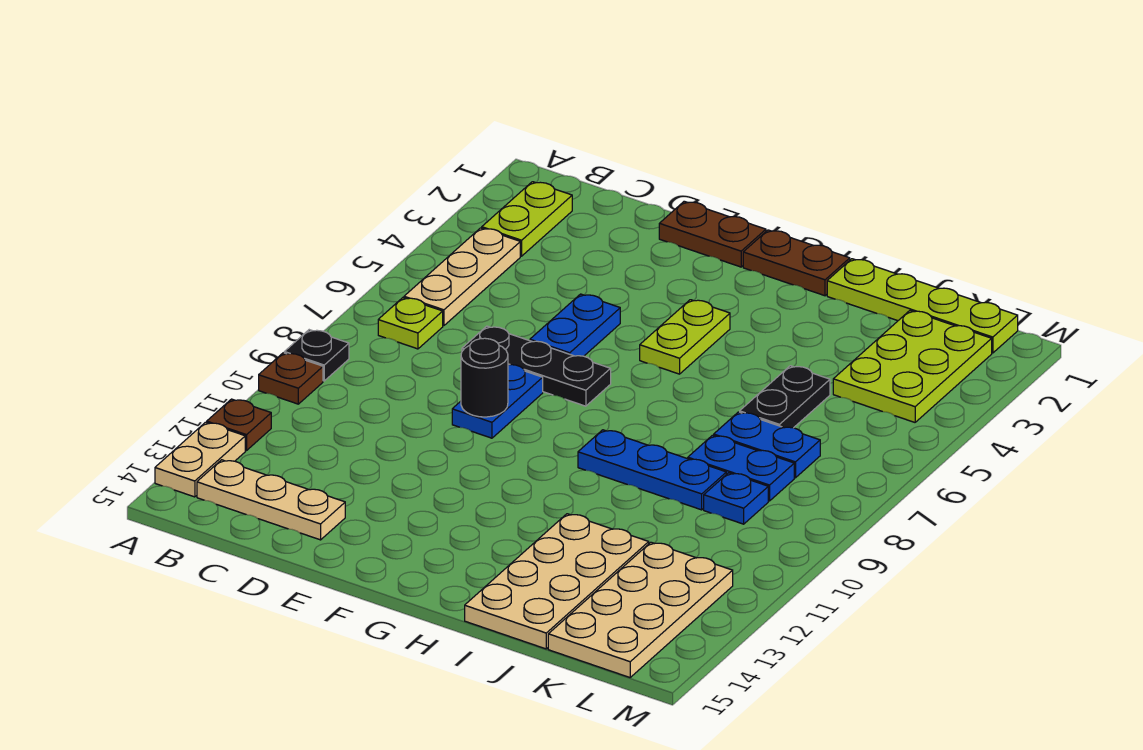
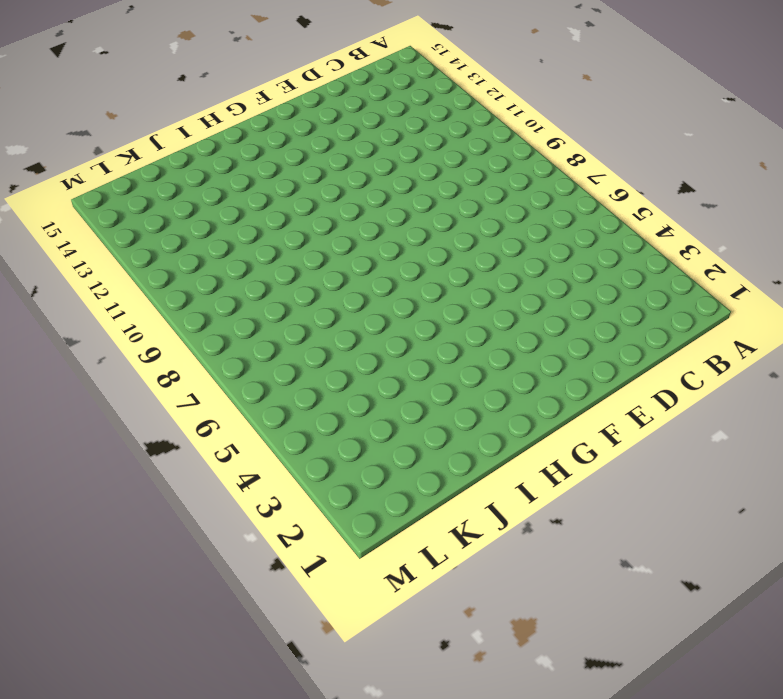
none -> black 1x1 plate [284,330,349,381]
none -> brown 1x1 plate [259,353,323,404]
none -> brown 1x1 plate [207,399,271,451]

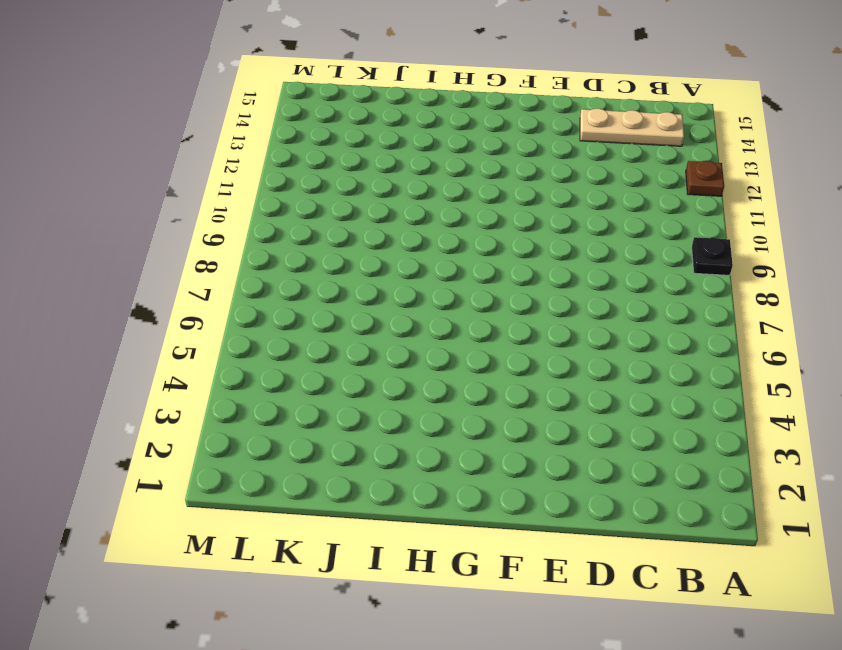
none -> brown 1x1 plate [259,353,323,404]
none -> tan 1x2 plate [155,422,245,497]
none -> lime 1x2 plate [482,182,572,256]

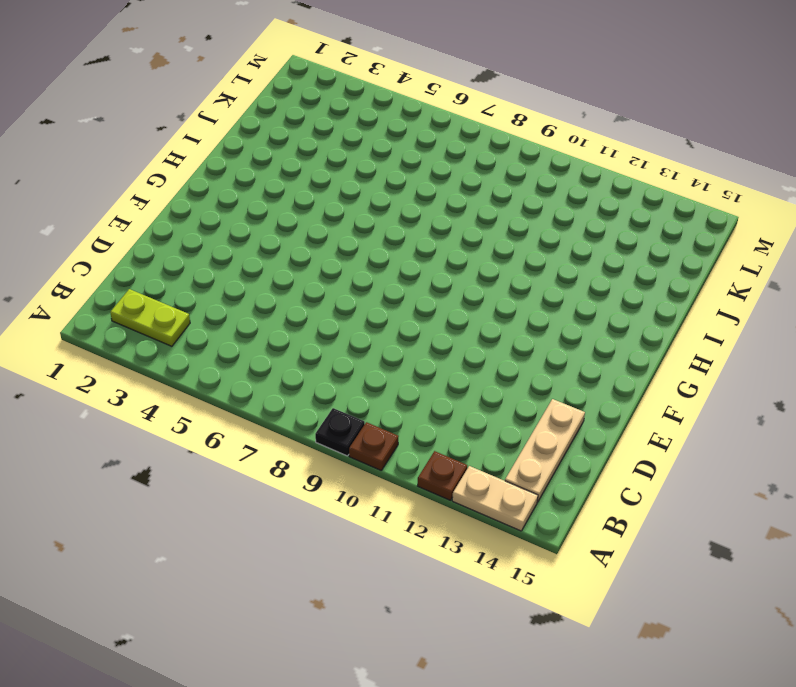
none -> tan 1x3 plate [404,228,520,326]
none -> lime 1x1 plate [378,298,443,349]
none -> black 1x3 plate [462,326,611,406]

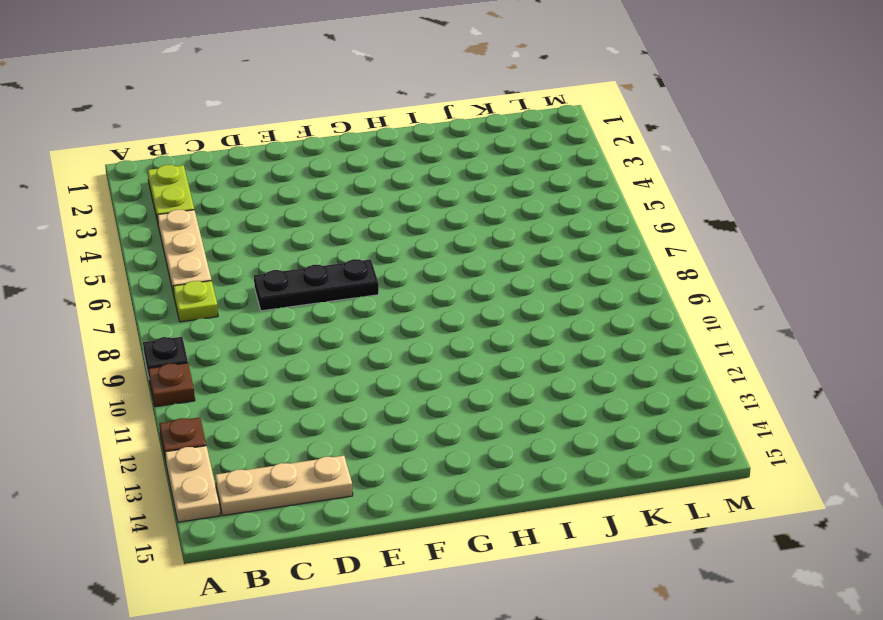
none -> brown 1x2 plate [659,201,766,267]
none -> blue 1x2 plate [530,294,620,356]
none -> blue 1x2 plate [452,365,543,438]

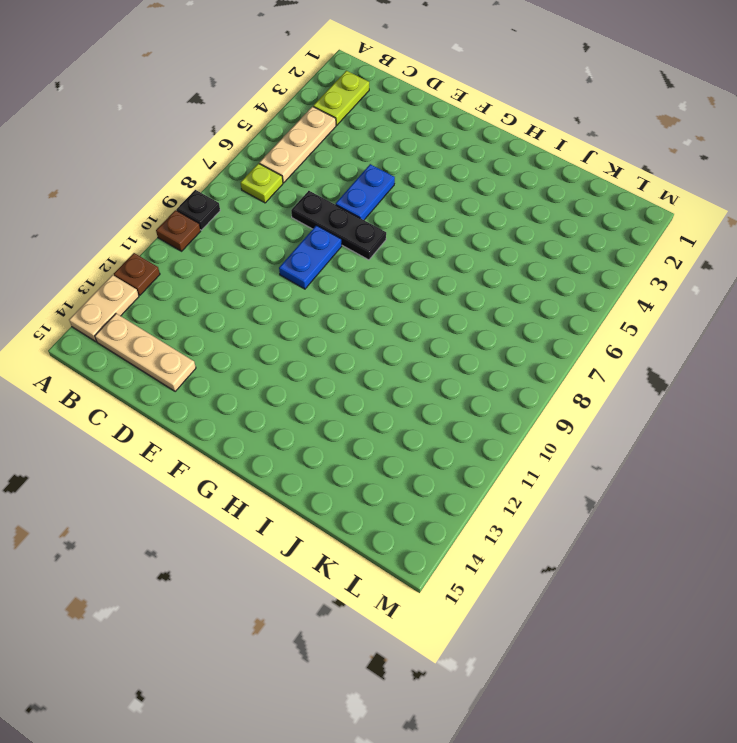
none -> brown 1x2 plate [659,201,766,267]
none -> brown 1x2 plate [743,230,850,296]
none -> lime 1x2 plate [640,300,730,374]

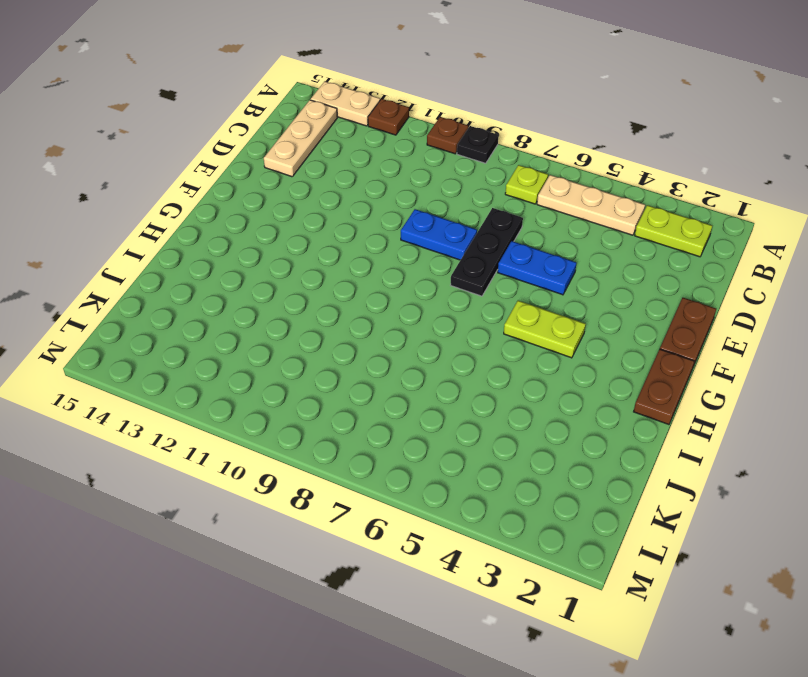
none -> blue 1x3 plate [578,430,726,510]
none -> lime 1x4 plate [827,259,1018,353]
none -> tan 2x4 plate [465,514,649,649]

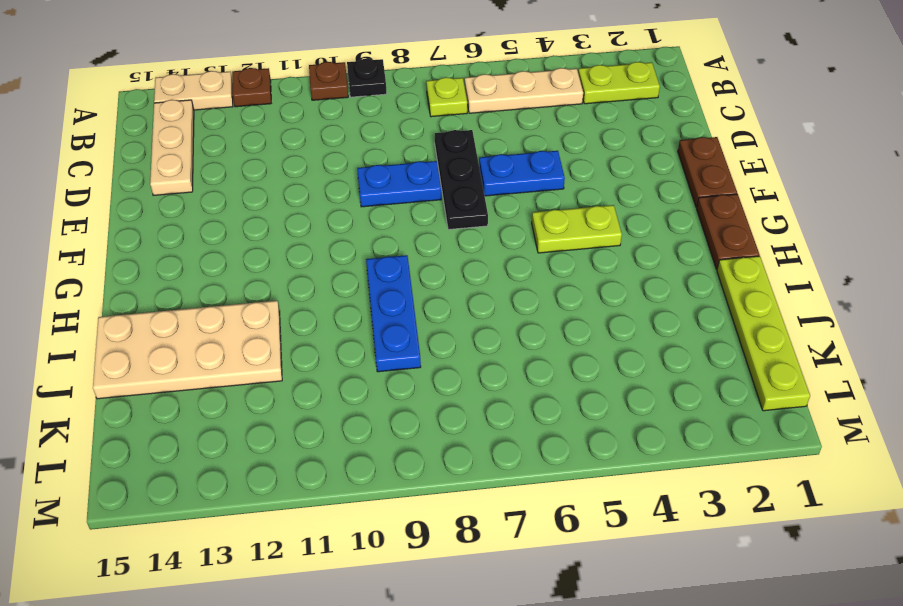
none -> black 1x2 plate [740,366,830,428]
none -> blue 1x2 plate [714,412,820,478]
none -> blue 1x2 plate [688,435,794,501]

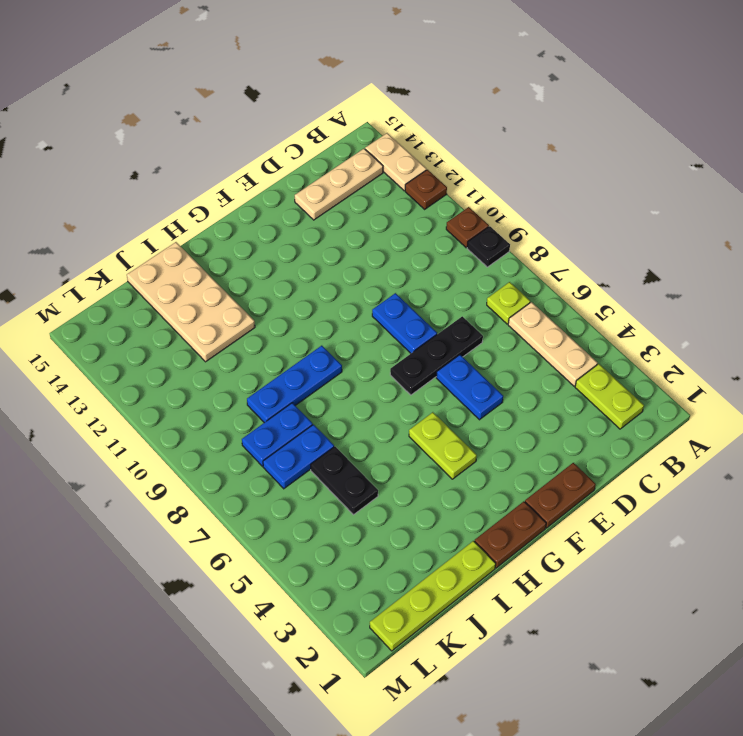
none -> lime 2x3 plate [833,311,992,422]
none -> blue 1x1 plate [704,473,768,524]
none -> tan 2x4 plate [548,542,733,677]

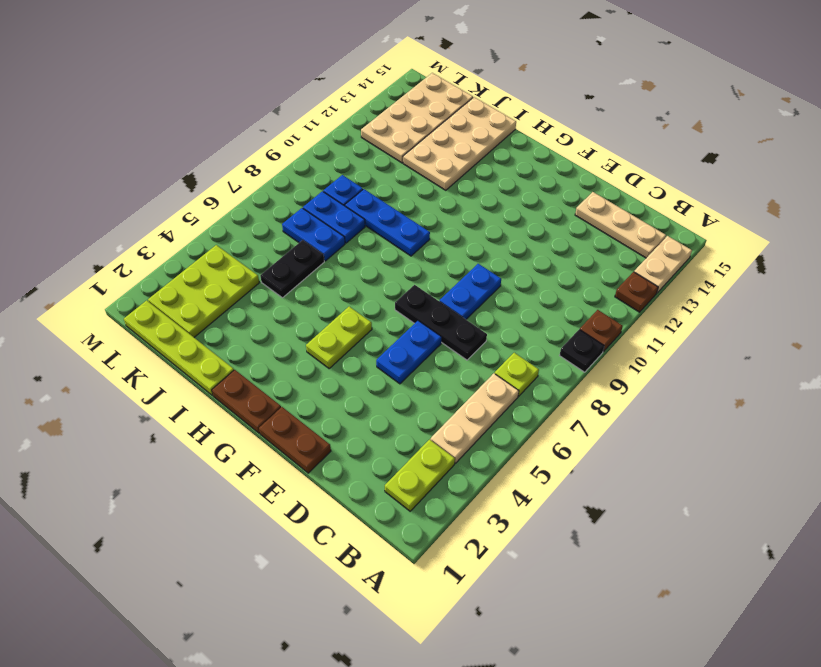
none -> black 1x1 round brick [461,338,508,417]

